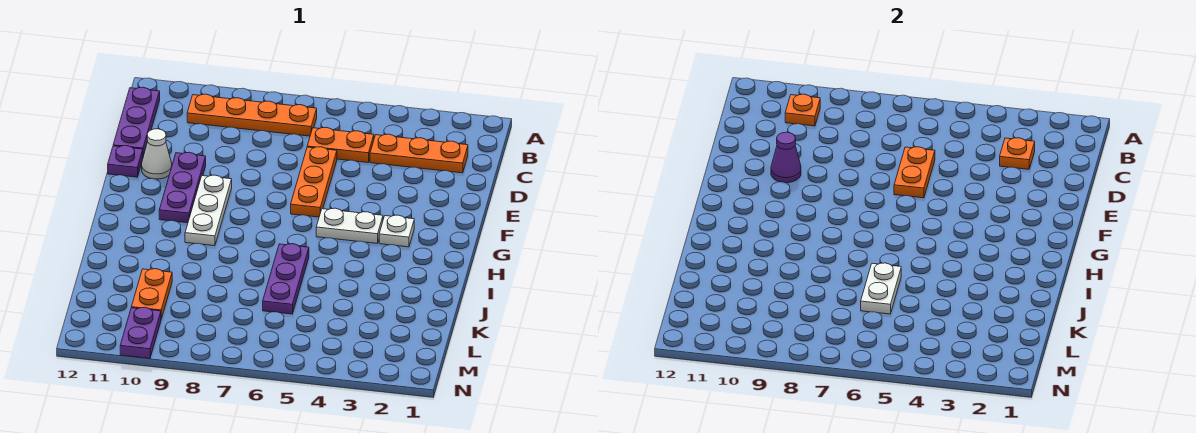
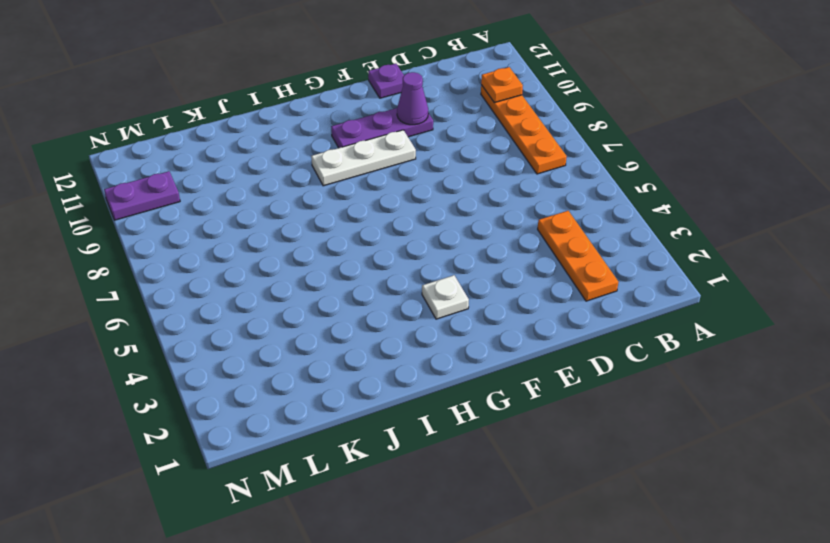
none -> purple 1x3 plate [113,87,160,157]
none -> orange 1x2 plate [307,127,374,163]
none -> orange 1x3 plate [291,147,337,217]

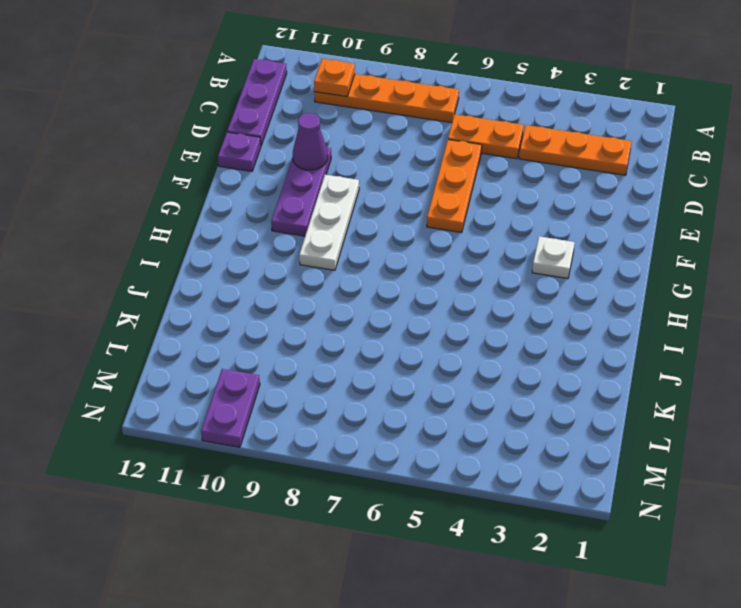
none -> white 1x1 cone [142,129,172,179]
none -> white 1x2 plate [316,208,383,243]
none -> purple 1x3 plate [263,244,309,314]

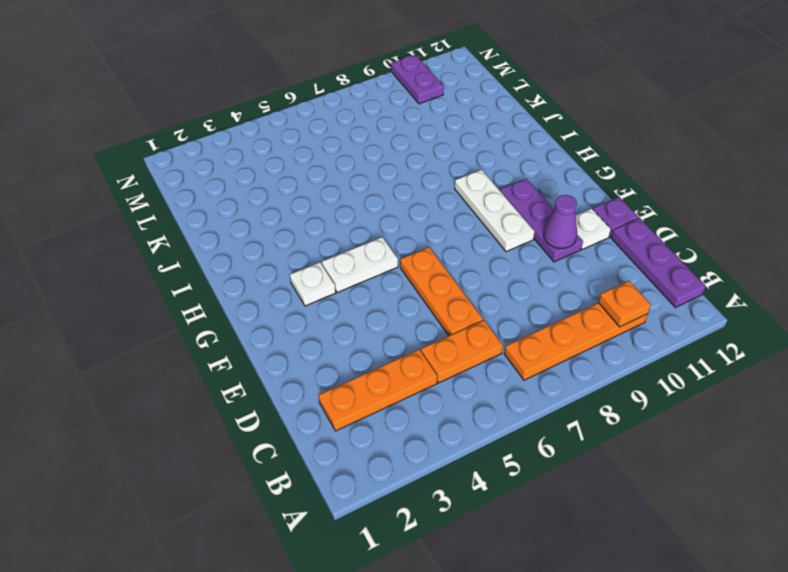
white 1x1 plate [576,208,611,249] -> white 1x1 cone [142,129,172,179]
none -> purple 1x3 plate [263,244,309,314]
none -> orange 1x2 plate [131,269,172,319]
none -> orange 1x1 plate [1000,138,1035,169]

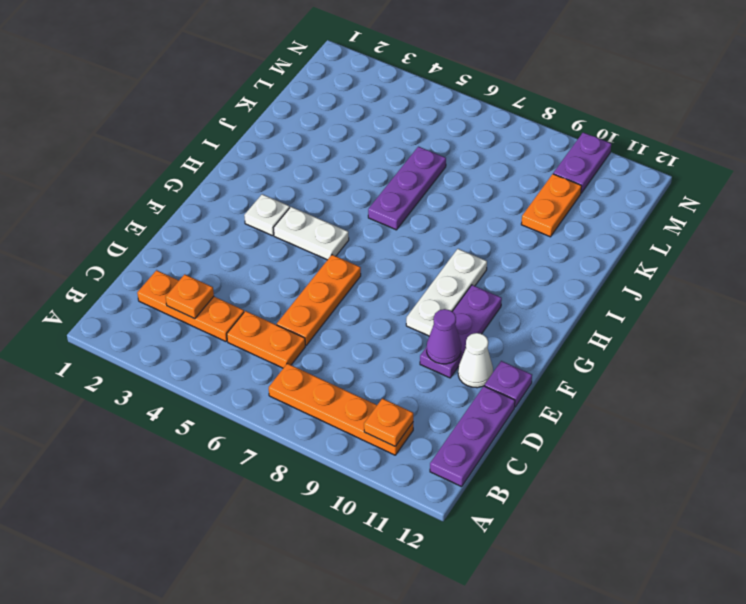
none -> orange 1x2 plate [894,147,935,198]
none -> white 1x2 plate [861,263,901,314]

